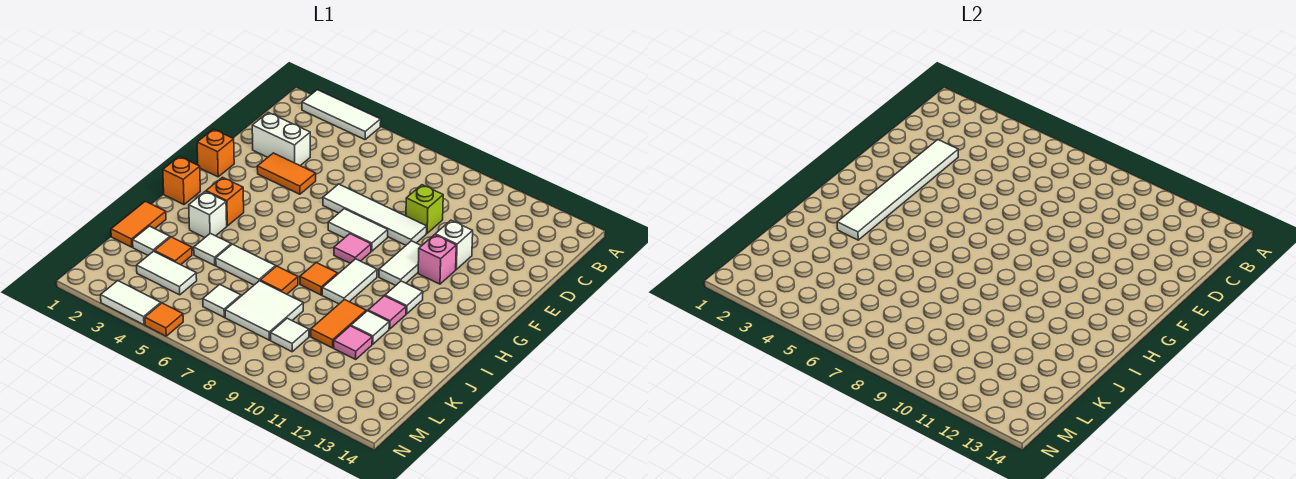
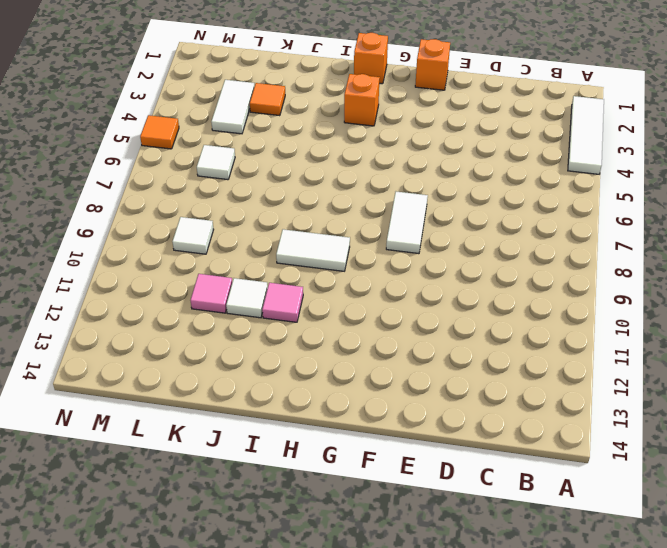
none -> white 1x2 brick [252,112,310,166]
none -> lime 1x1 brick [406,185,443,233]
none -> orange 1x2 tile [257,153,316,194]
none -> white 1x4 tile [323,184,427,245]

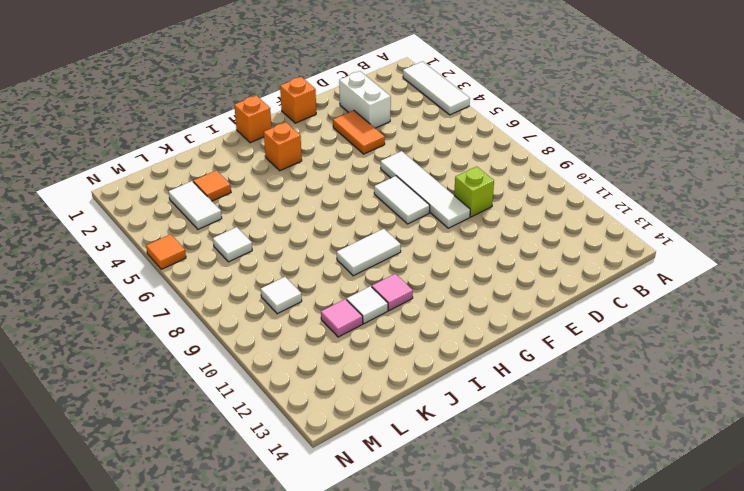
none -> white 1x1 brick [435,220,473,269]
none -> white 1x2 tile [379,241,421,286]
none -> pink 1x1 brick [418,235,456,284]
none -> pink 1x1 tile [334,234,371,263]

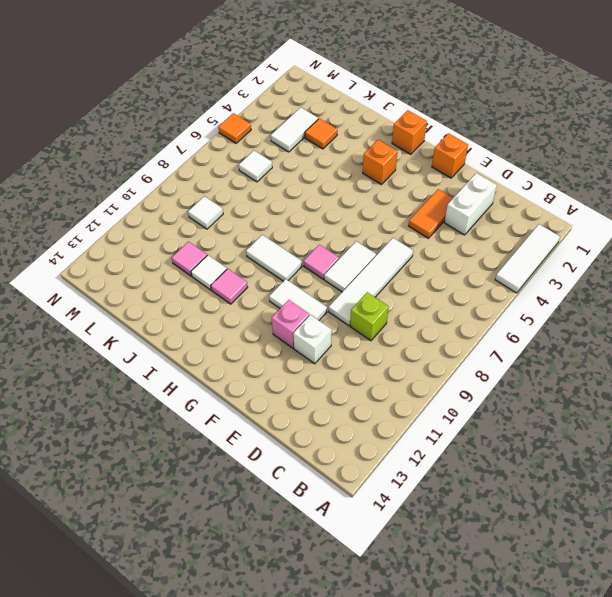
none -> white 1x1 tile [385,281,423,314]
none -> white 1x1 brick [189,191,227,238]
none -> orange 1x1 tile [300,262,338,295]
none -> orange 1x2 tile [111,201,166,247]

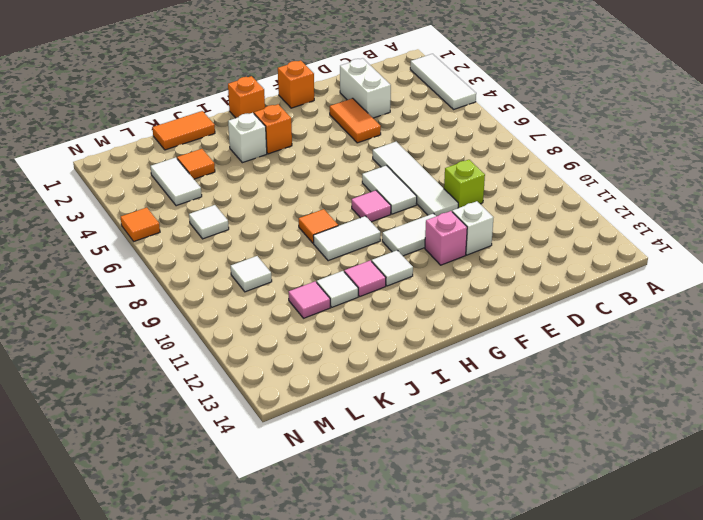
none -> white 1x1 tile [194,233,231,266]
none -> white 1x2 tile [216,244,276,285]
none -> orange 1x1 tile [260,266,298,294]
none -> orange 1x2 tile [311,300,366,348]

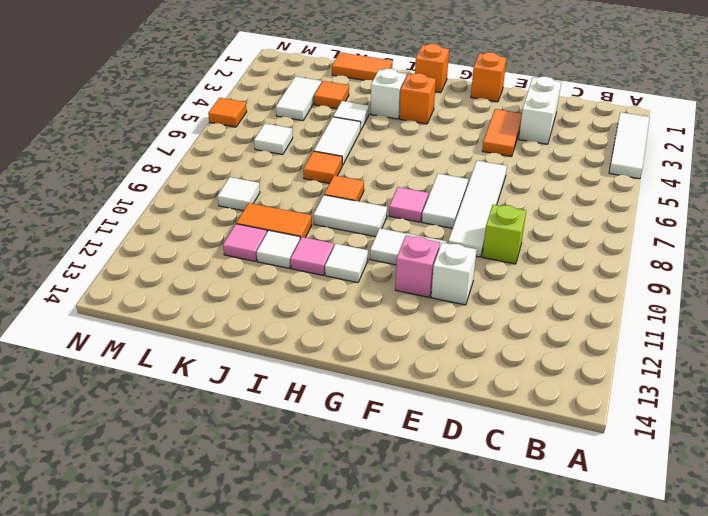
none -> white 1x1 tile [133,226,170,255]
none -> white 2x2 tile [225,281,303,340]
none -> white 1x2 tile [101,281,161,325]
none -> white 1x6 tile [837,140,958,240]

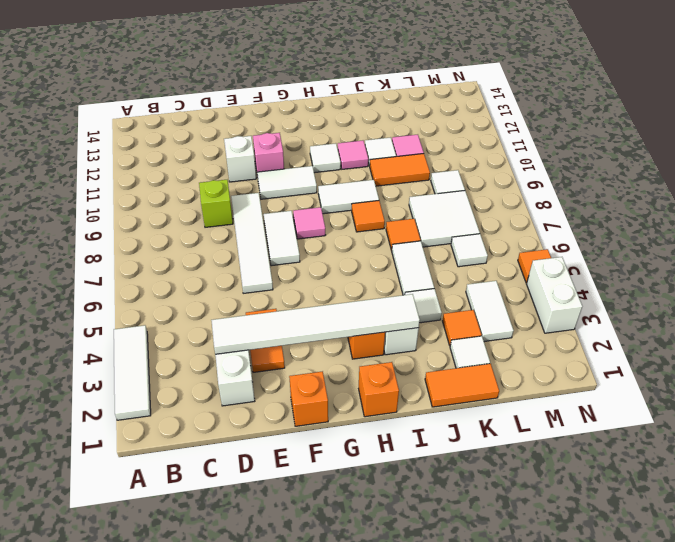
white 1x2 brick [527,257,582,333] -> white 1x2 tile [101,281,161,325]

